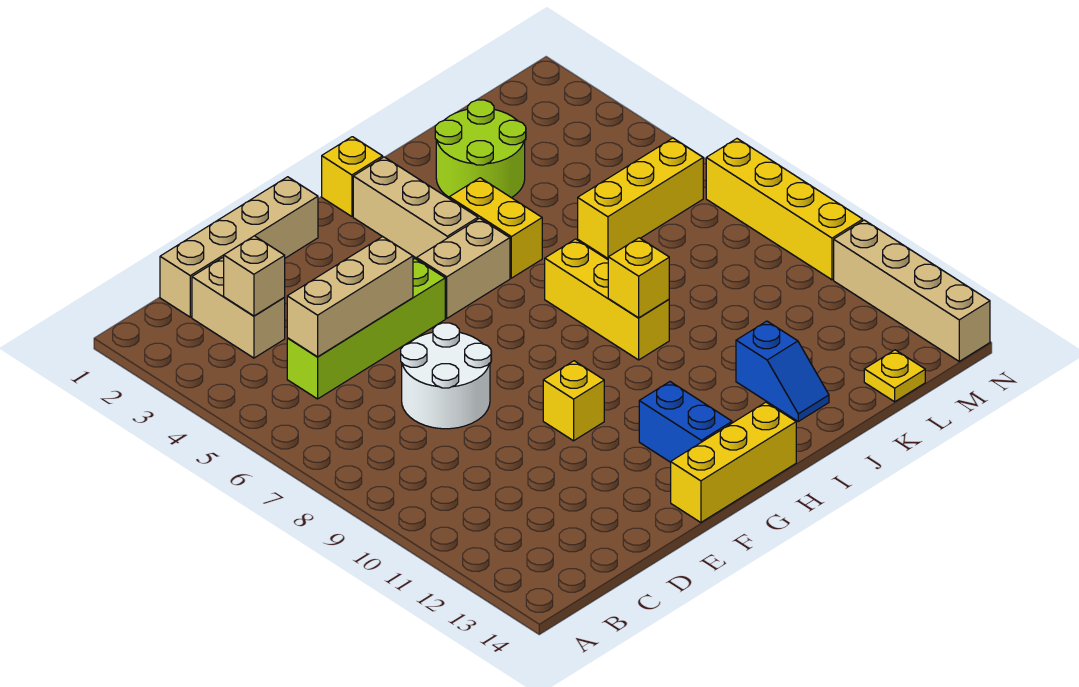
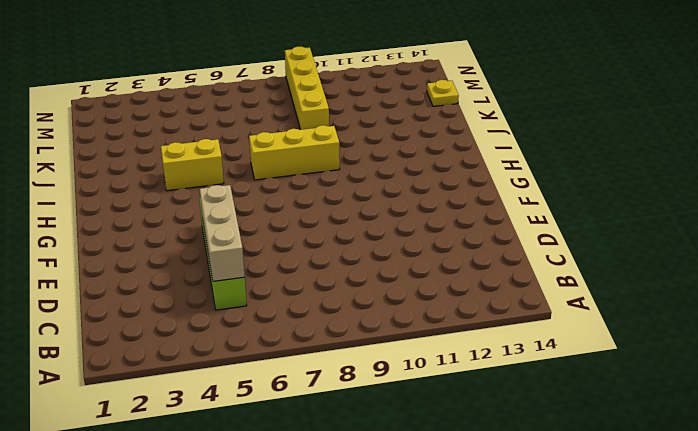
yellow 1x4 brick [285,47,329,130] -> yellow 1x4 brick turned to [706,139,863,280]
none -> tan 1x4 brick [160,177,318,317]
none -> tan 1x2 brick [192,258,285,358]
none -> white 2x2 round brick [401,323,491,429]

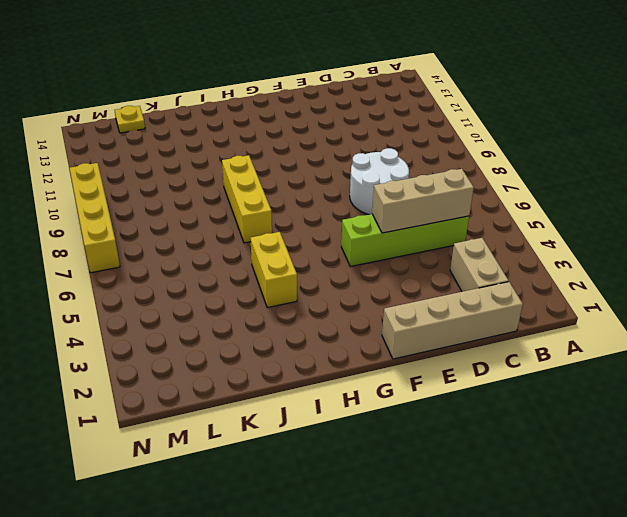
none -> yellow 1x1 brick [543,361,604,441]
none -> yellow 1x3 brick [671,402,796,523]
none -> tan 1x2 brick [417,218,510,318]

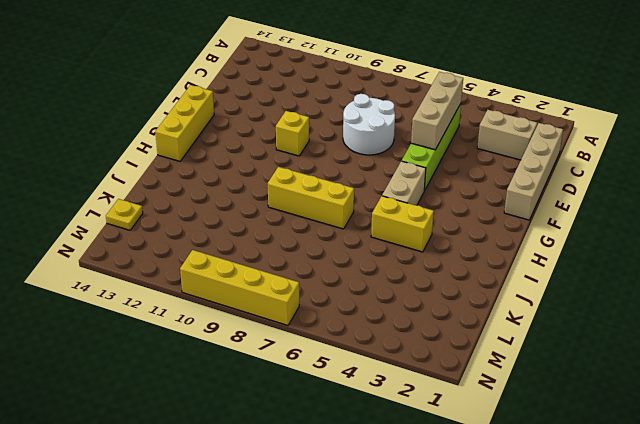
none -> blue 1x2 brick [639,382,732,462]
none -> yellow 1x1 brick [322,137,383,217]
none -> tan 1x3 brick [353,157,478,258]

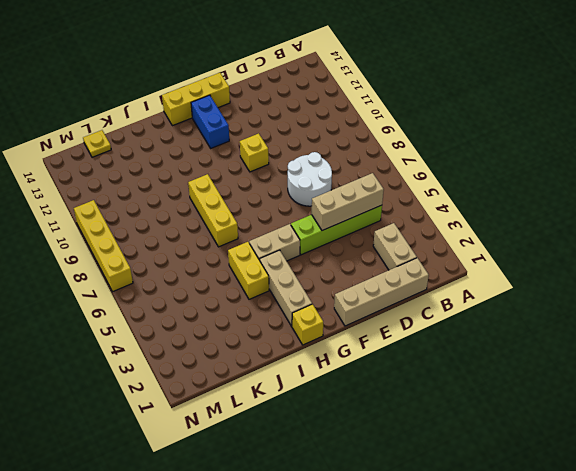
none -> lime 2x2 round brick [435,100,526,198]
none -> blue 1x2 slope [736,321,829,421]
none -> yellow 1x3 brick [578,138,703,258]

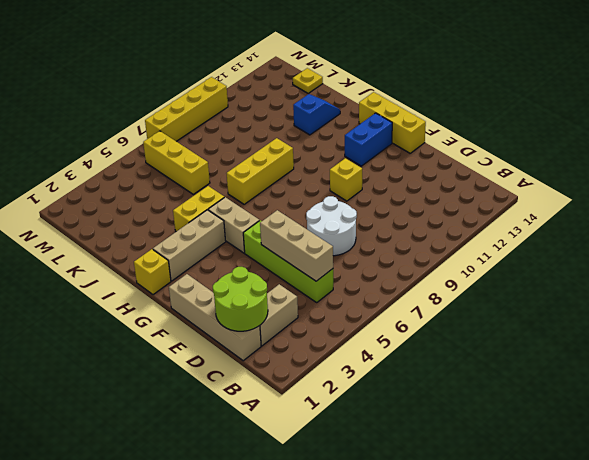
lime 2x2 round brick [213,267,268,331] -> lime 2x2 round brick moved to [435,100,526,198]
none -> tan 1x4 brick [834,220,990,361]
none -> tan 1x1 brick [224,236,285,316]
none -> yellow 1x1 brick [608,238,669,318]

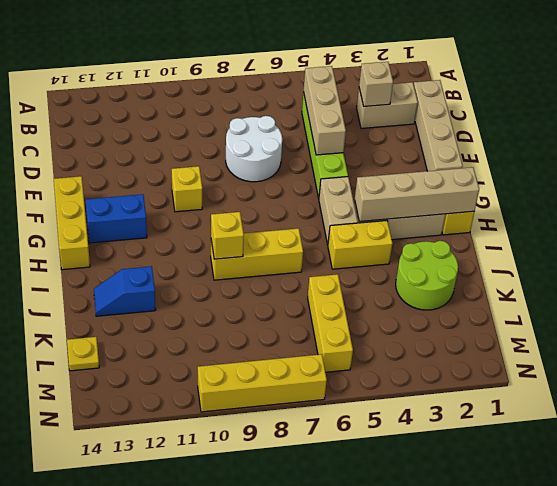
tan 1x4 brick [355,167,479,222] -> tan 1x4 brick moved to [834,220,990,361]

